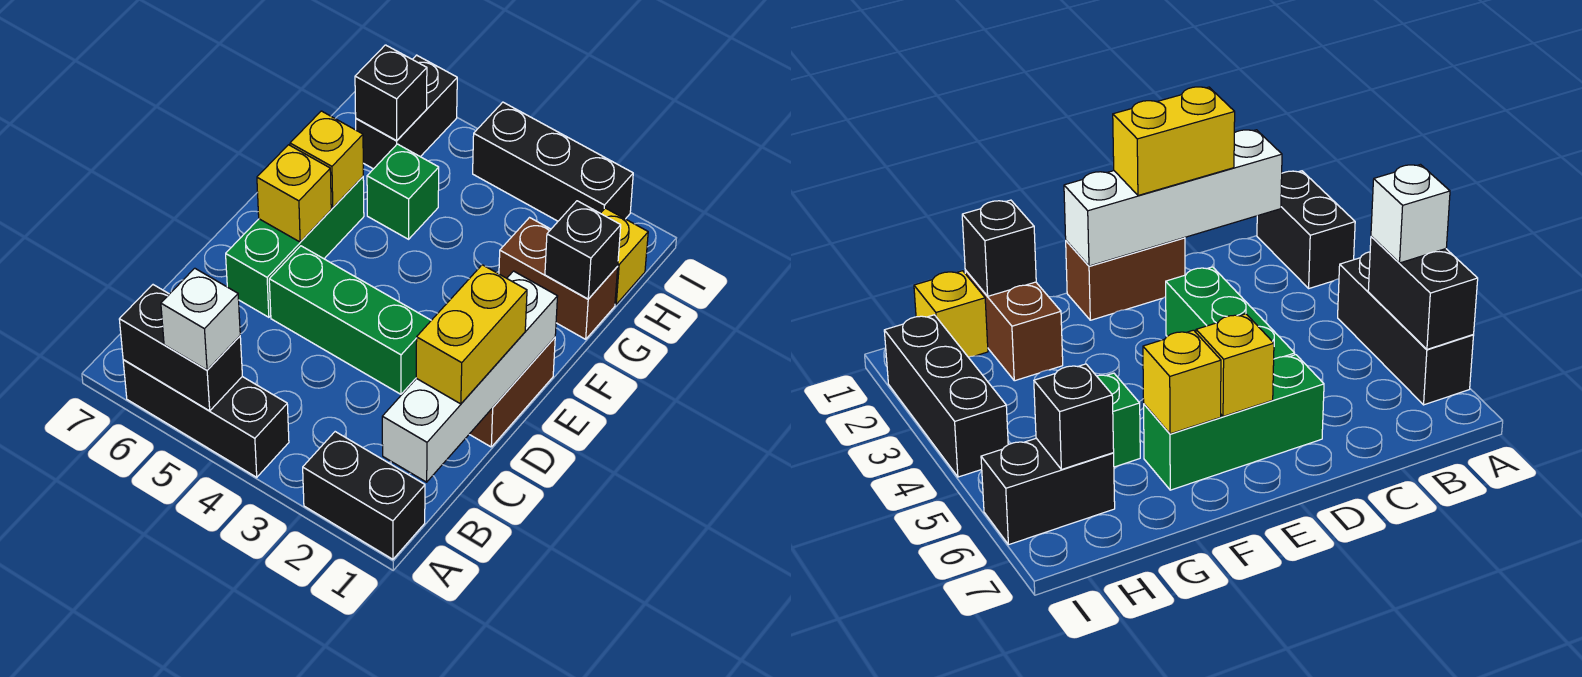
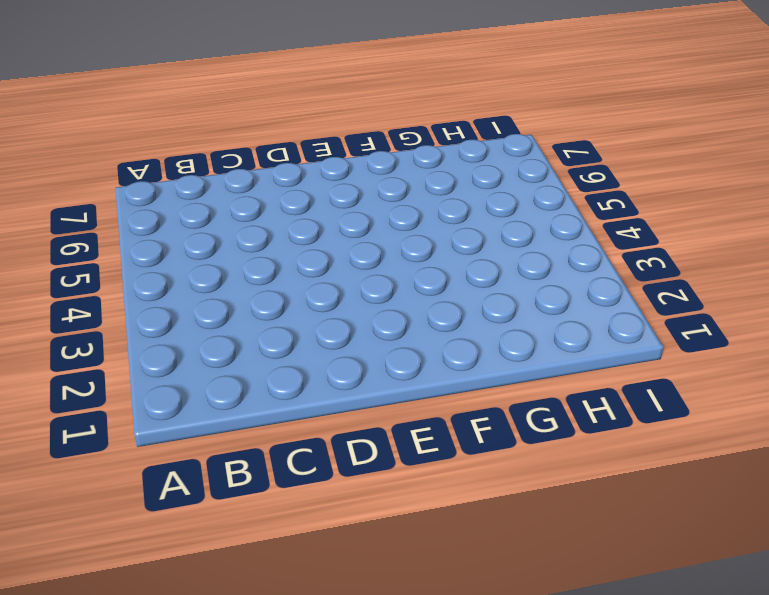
none -> black 1x2 brick [303,432,425,559]
none -> black 1x3 brick [123,360,289,477]
none -> brown 1x2 brick [469,338,555,447]

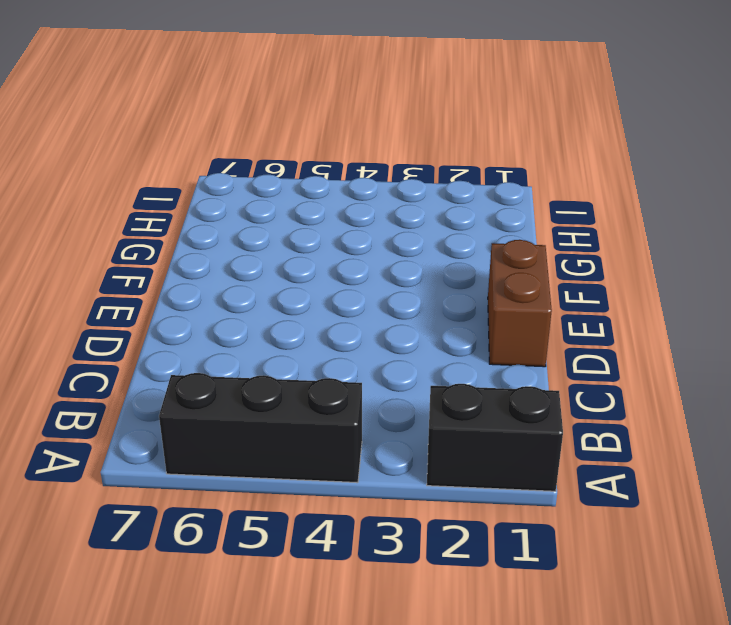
none -> green 1x3 brick [269,246,431,394]
none -> green 1x3 brick [226,177,364,317]
none -> brown 1x2 brick [499,218,618,339]

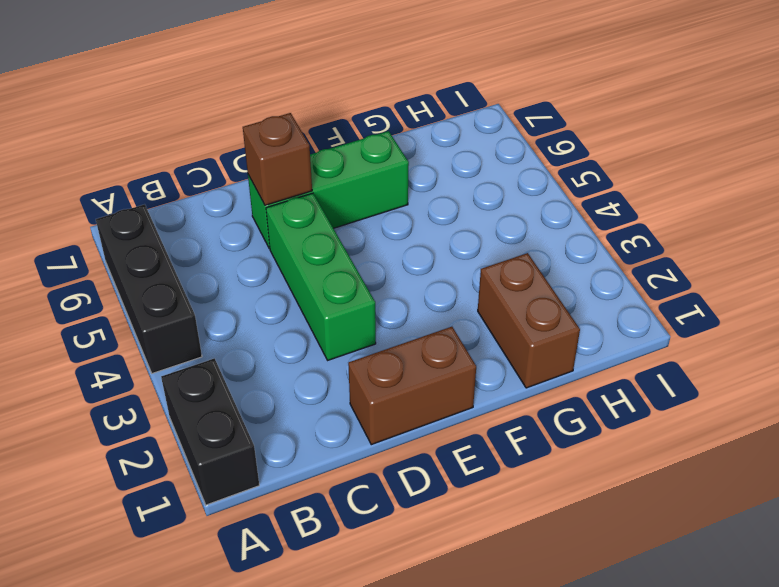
brown 1x1 brick [243,113,312,205] -> none
none -> green 1x1 brick [367,144,439,239]
none -> yellow 1x1 brick [601,208,648,304]
none -> black 1x2 brick [356,55,457,169]

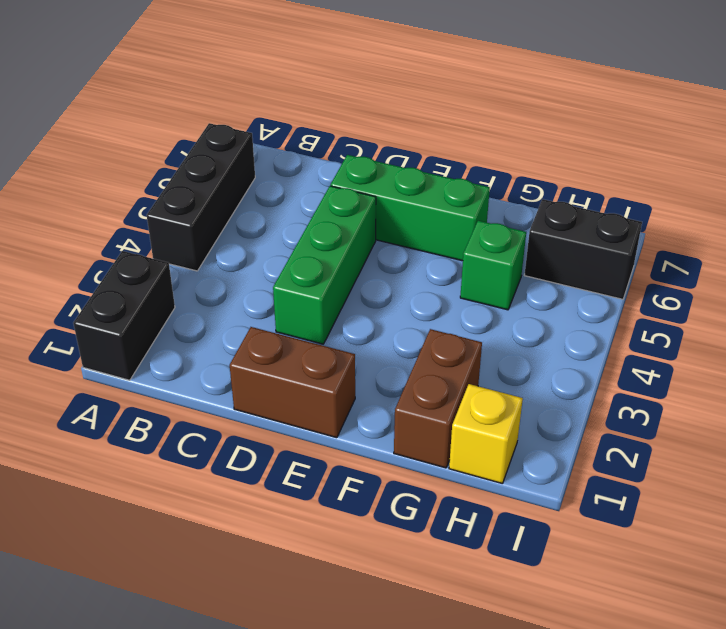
none -> black 1x3 brick [473,102,633,221]
none -> black 1x2 brick [119,285,242,411]
none -> white 1x4 brick [382,271,558,482]

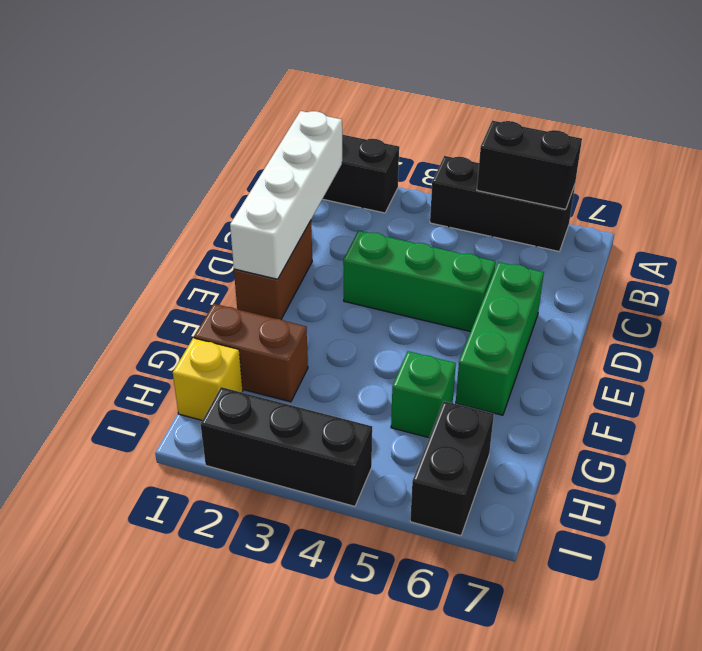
none -> yellow 1x1 brick [257,145,331,242]
none -> yellow 1x1 brick [290,111,363,208]
none -> black 1x1 brick [545,201,621,299]

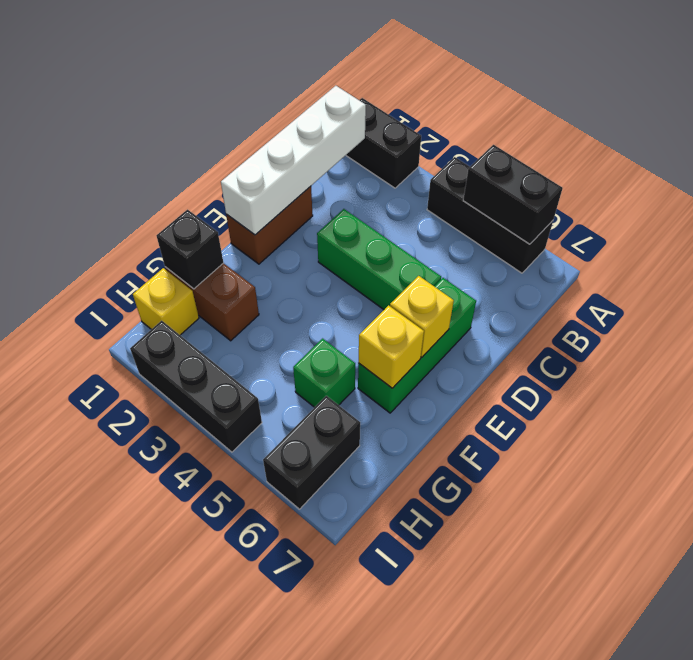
none -> black 1x1 brick [355,45,427,141]
none -> white 1x1 brick [161,268,240,370]
none -> yellow 1x2 brick [416,265,527,404]

